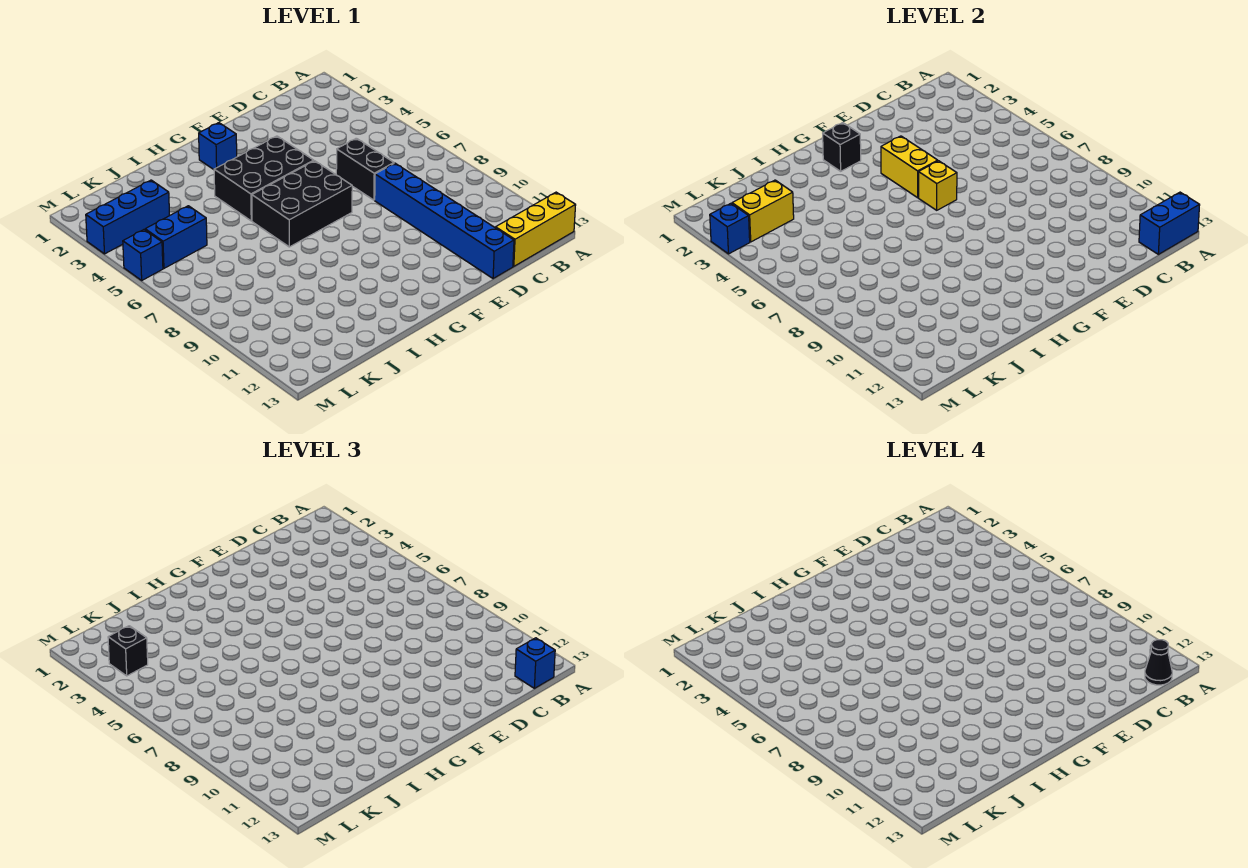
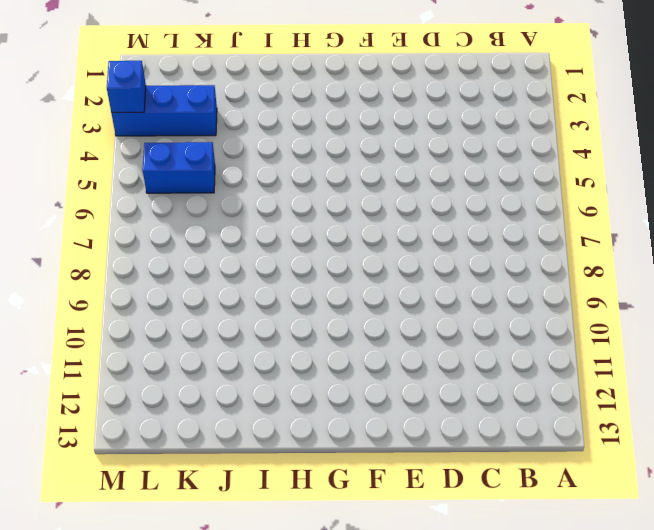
none -> yellow 1x3 brick [496,192,576,266]
none -> black 1x2 brick [336,138,394,200]
none -> blue 1x6 brick [375,163,514,279]

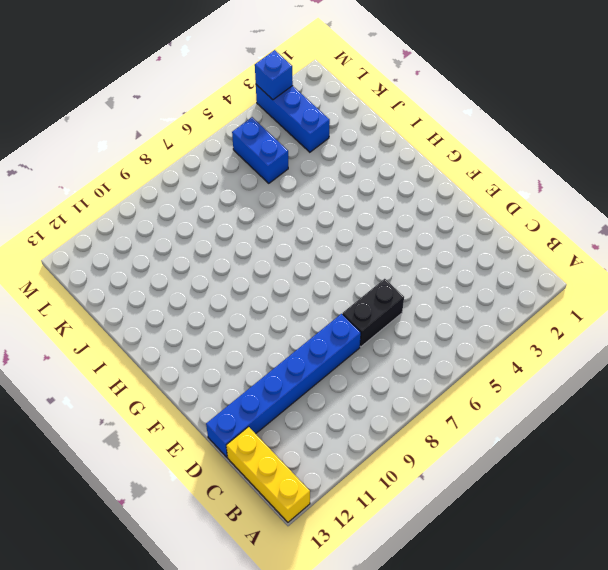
none -> black 2x3 brick [214,136,314,221]
none -> black 2x3 brick [252,161,352,247]
none -> blue 1x1 brick [199,123,237,169]

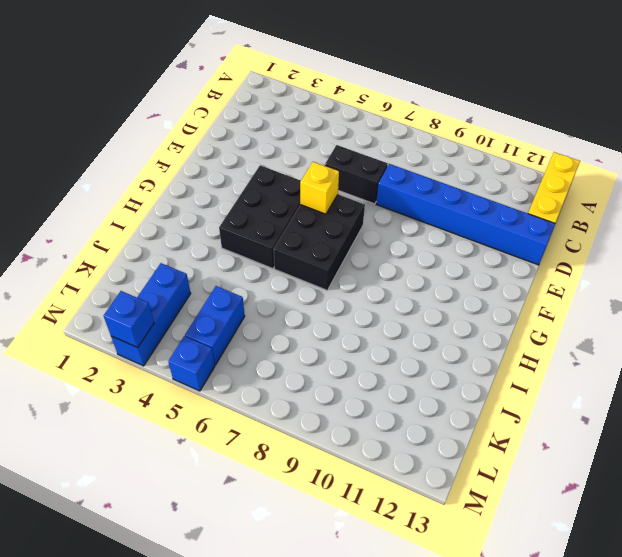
none -> blue 1x1 brick [199,123,237,169]
none -> blue 1x2 brick [1139,192,1200,254]
none -> yellow 1x2 brick [881,136,938,198]

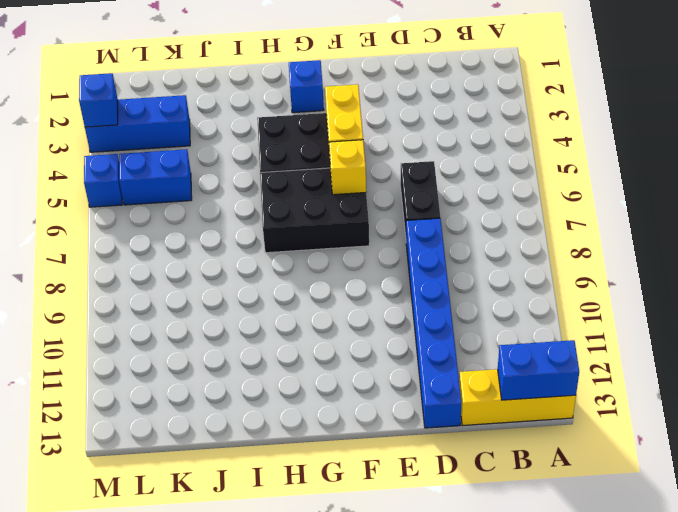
none -> black 1x1 brick [823,123,861,171]
none -> yellow 1x2 brick [732,180,794,242]
none -> blue 1x1 brick [515,638,555,688]

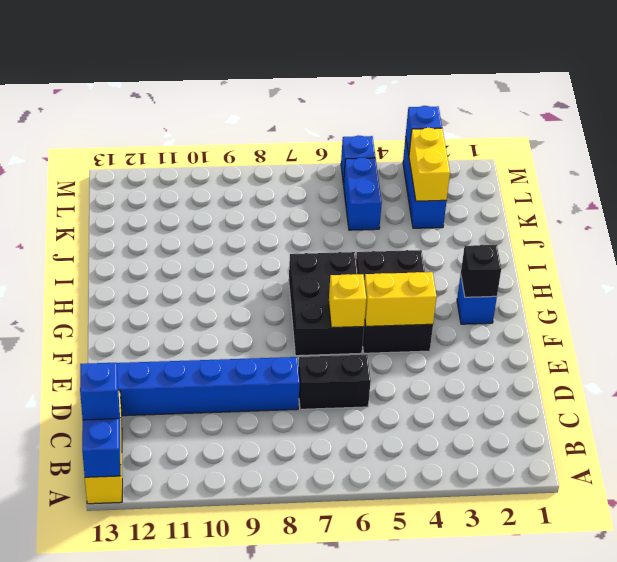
none -> black 1x1 brick [108,626,148,676]
none -> black 1x1 cone [1145,639,1172,685]

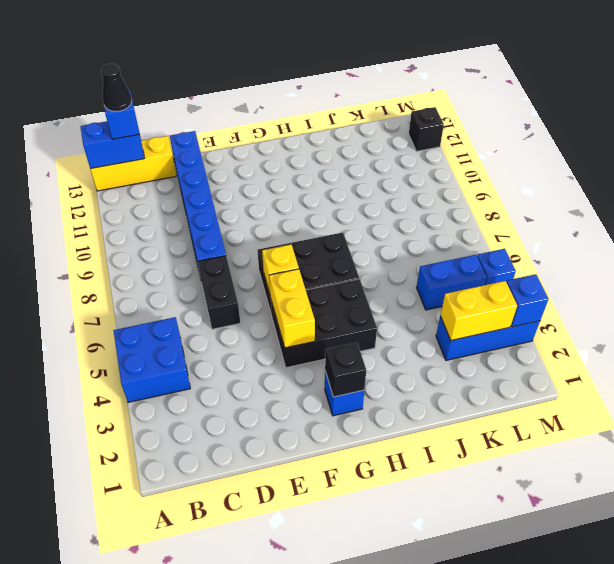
blue 2x2 brick [114,317,190,402] -> none
black 1x1 brick [409,107,444,151] -> black 1x1 brick moved to [108,626,148,676]

